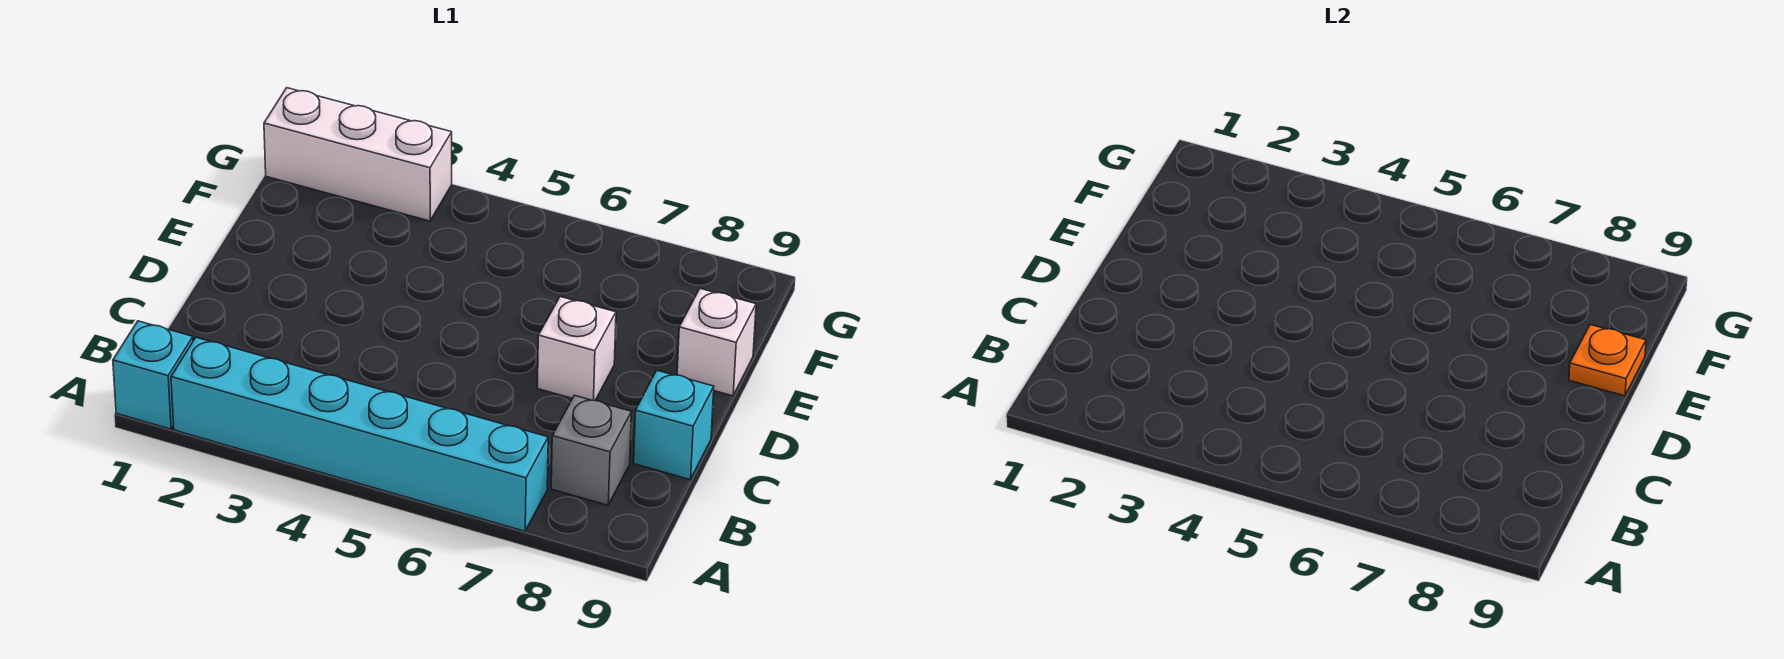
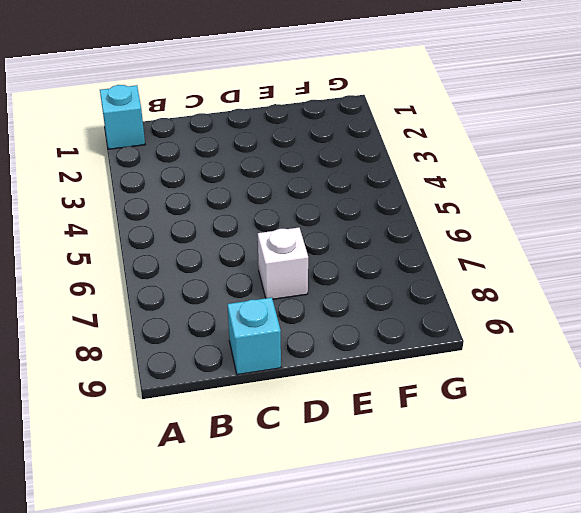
none -> cyan 1x6 brick [171,337,548,531]
none -> grey 1x1 brick [551,395,631,505]

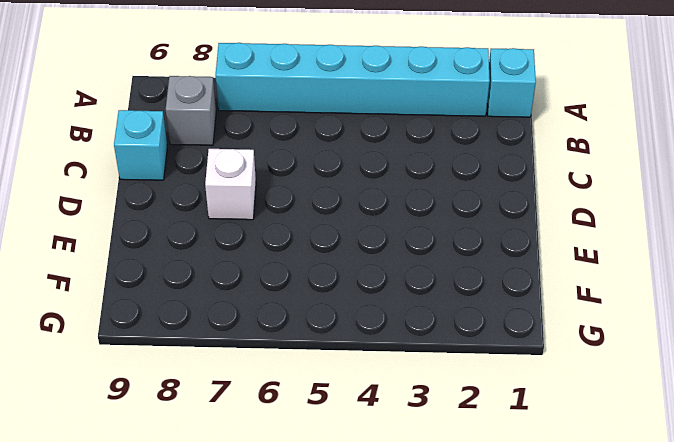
none -> white 1x1 brick [677,289,756,396]
none -> white 1x3 brick [264,88,452,221]

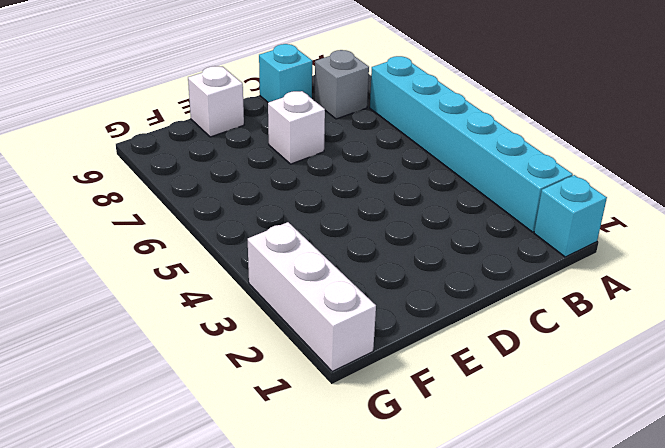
none -> orange 1x1 plate [1569,325,1646,396]

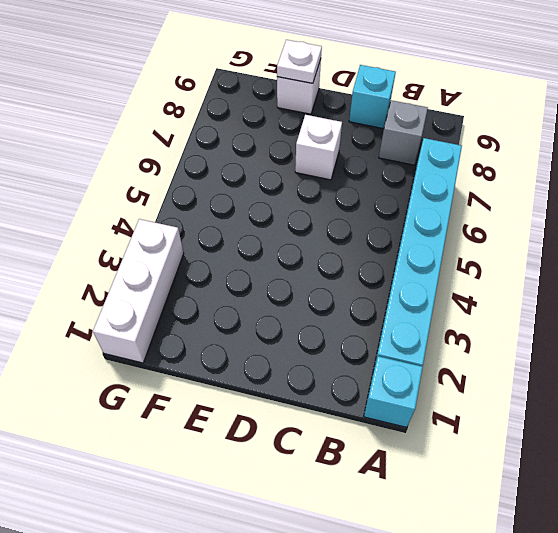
white 1x1 plate [277,40,322,83] -> orange 1x1 plate [1569,325,1646,396]

